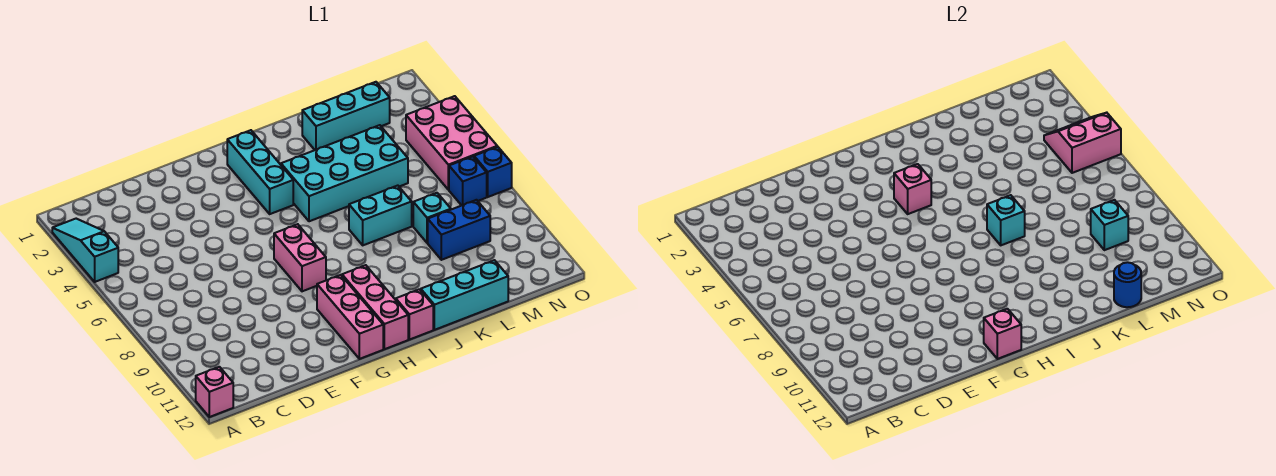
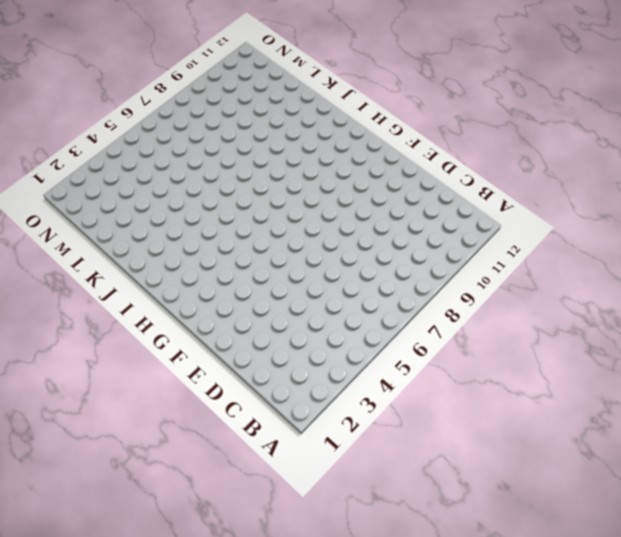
none -> cyan 1x3 slope [52,219,118,282]
none -> pink 1x1 brick [196,367,233,417]
none -> pink 1x2 brick [274,224,326,291]

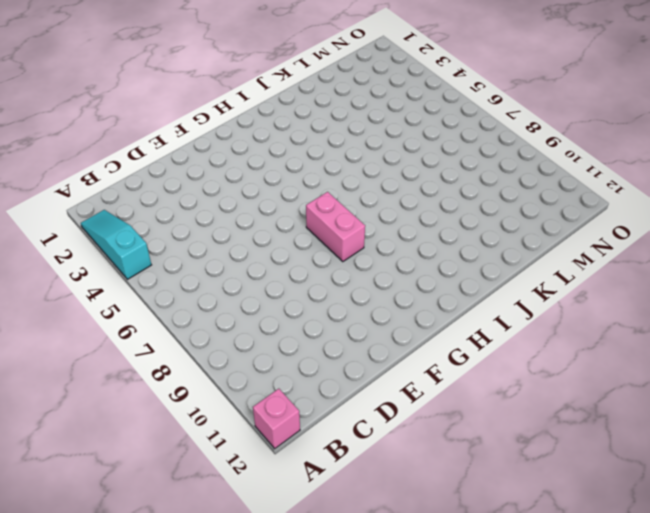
none -> pink 1x3 brick [317,275,383,359]
none -> cyan 1x3 brick [227,130,293,214]
none -> pink 1x3 brick [342,265,408,349]

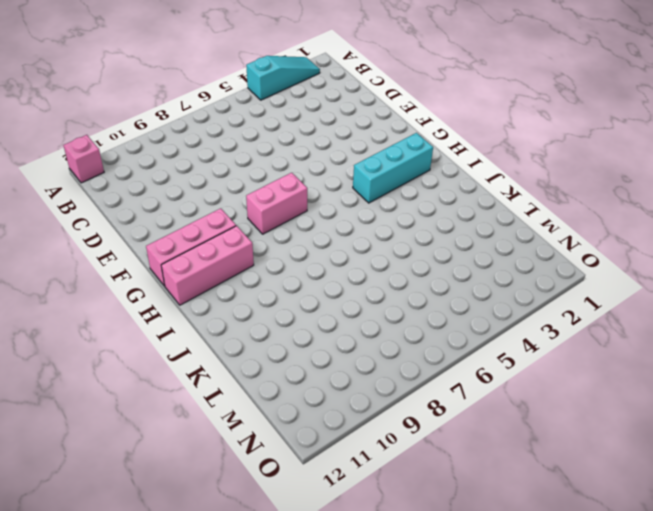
none -> cyan 2x4 brick [281,125,408,221]
none -> pink 1x1 brick [396,289,433,340]
none -> cyan 1x2 brick [349,186,412,245]

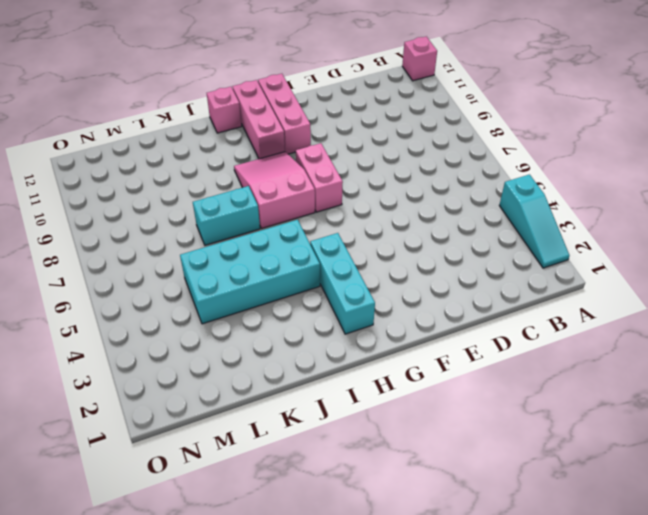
pink 2x3 slope [234,152,315,228] -> none
none -> cyan 1x3 brick [421,260,508,330]
none -> cyan 1x3 brick [302,82,390,150]
none -> cyan 1x1 brick [413,193,451,243]

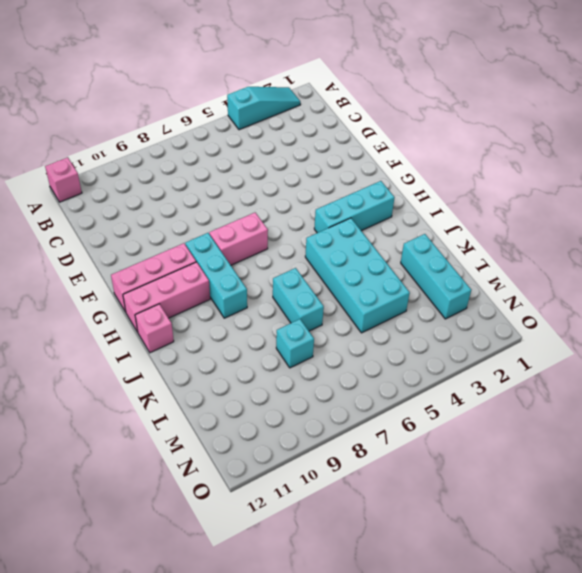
cyan 1x3 brick [185,233,247,318] -> cyan 1x3 brick moved to [421,260,508,330]
none -> blue 1x2 brick [428,200,490,260]
none -> pink 2x3 brick [406,96,497,190]
none -> blue 1x1 brick [449,156,487,205]

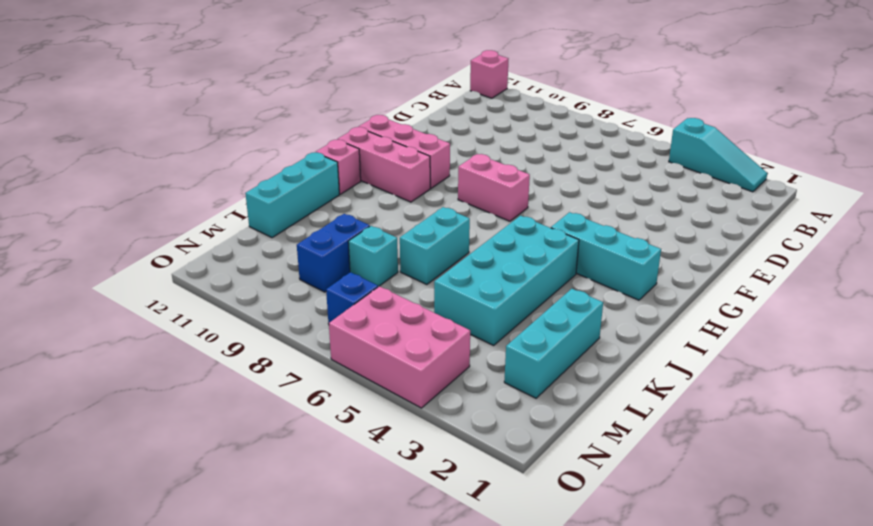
none -> blue 1x1 brick [474,147,512,197]
none -> pink 1x1 brick [984,309,1021,359]
none -> pink 1x1 brick [894,164,931,214]

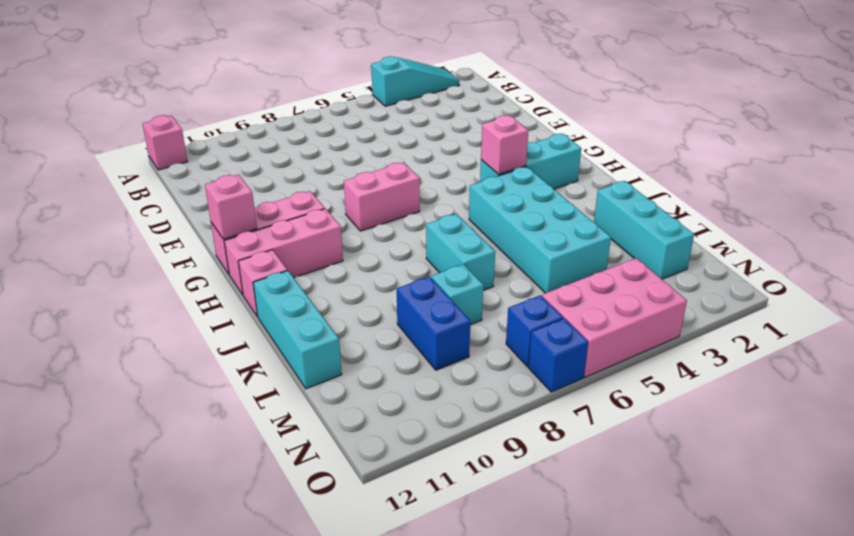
none -> cyan 1x1 brick [987,195,1025,245]
none -> blue 1x1 round brick [1114,262,1141,307]
none -> cyan 1x1 brick [1091,200,1128,250]

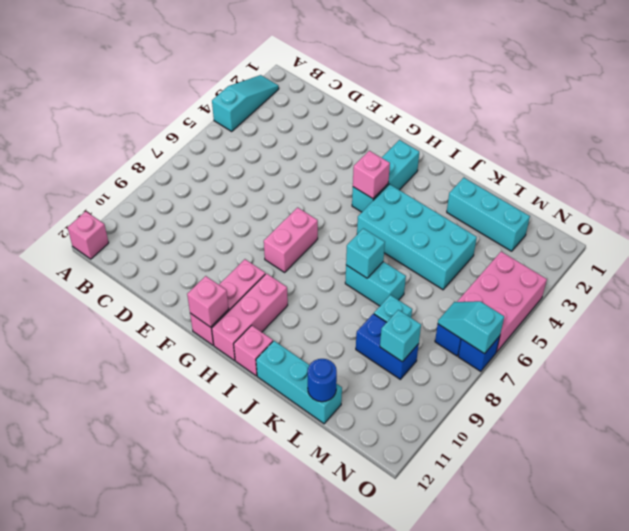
cyan 1x2 slope [438,301,504,354] -> none
none -> pink 2x2 slope [1044,113,1121,173]

